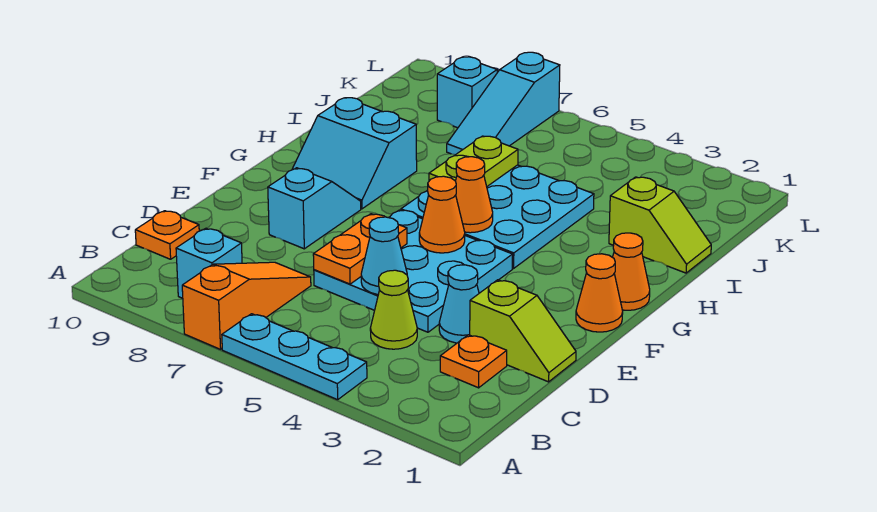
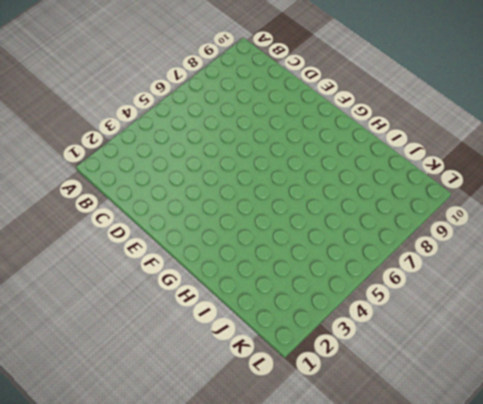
none -> cyan 1x3 plate [222,314,367,400]
none -> orange 1x3 slope [182,262,311,349]
none -> cyan 1x1 brick [176,228,242,298]

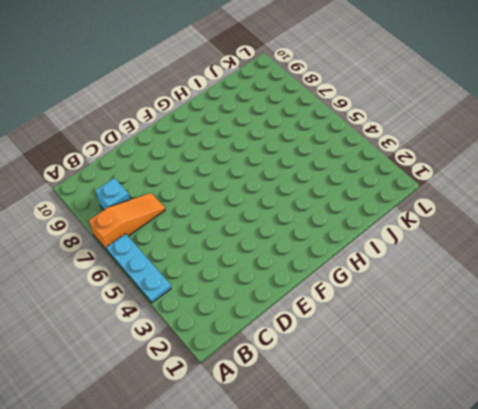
none -> orange 1x1 plate [440,335,507,388]
none -> lime 1x1 cone [370,270,417,349]
none -> orange 1x1 plate [135,211,199,259]

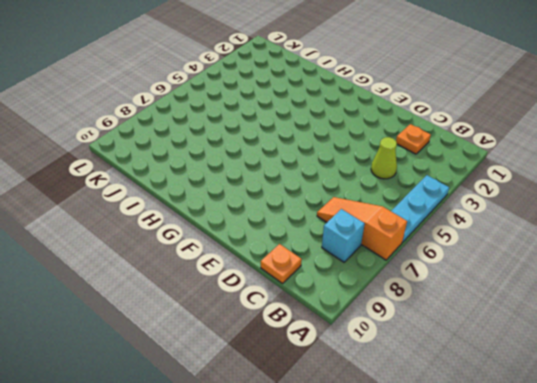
none -> lime 1x2 slope [470,280,576,382]
none -> cyan 1x1 cone [439,265,479,343]
none -> cyan 3x3 plate [314,210,513,332]

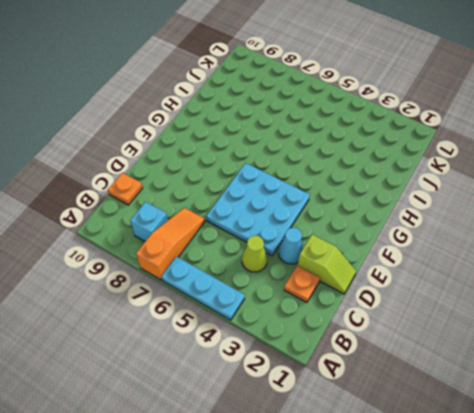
none -> cyan 1x2 slope [268,168,361,249]
none -> orange 1x1 cone [576,254,623,332]
none -> orange 1x1 cone [613,233,650,310]

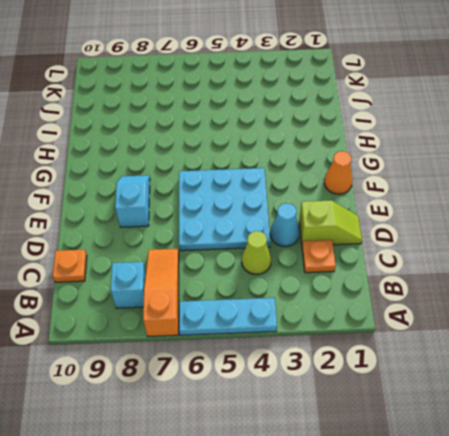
none -> orange 1x1 cone [613,233,650,310]
none -> cyan 3x3 plate [401,165,594,268]
none -> cyan 2x2 slope [292,98,417,209]

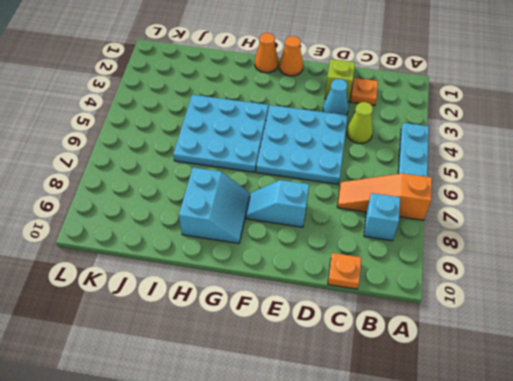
none -> lime 1x2 slope [609,177,711,273]
none -> cyan 1x3 slope [447,52,560,155]
none -> cyan 1x1 brick [437,57,497,128]

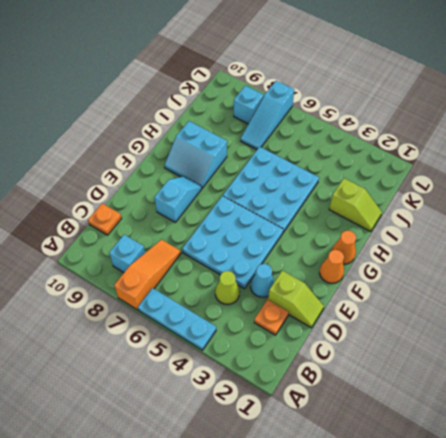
none -> cyan 1x1 cone [361,217,407,294]
none -> orange 1x2 plate [313,214,407,284]
none -> orange 1x1 cone [419,176,465,253]

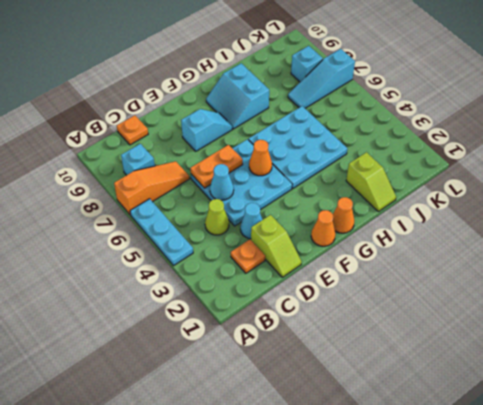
none -> orange 1x1 cone [456,157,493,233]
none -> lime 1x2 plate [429,136,518,186]

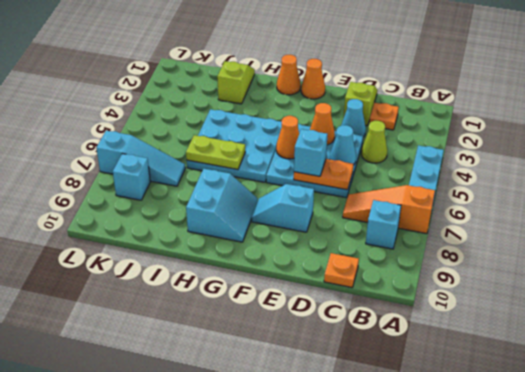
orange 1x1 cone [310,103,335,145] -> orange 1x1 cone moved to [456,157,493,233]
cyan 1x1 brick [294,129,328,176] -> none

